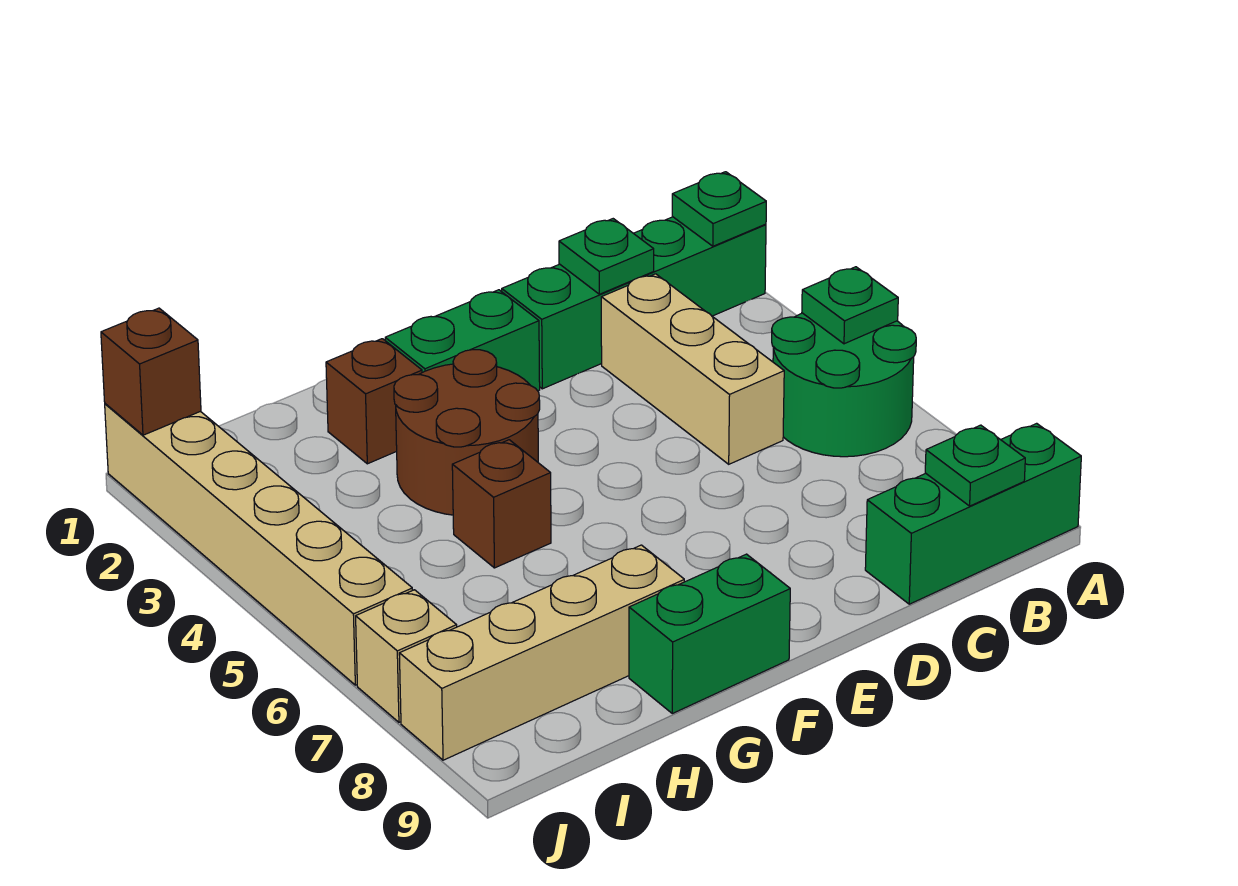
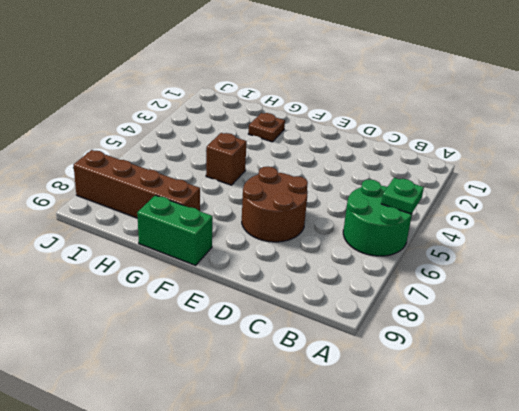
brown 2x2 round brick [242,167,308,242] -> brown 2x2 round brick moved to [394,350,540,515]
brown 1x1 plate [248,113,285,142] -> brown 1x1 brick [326,339,422,464]
brown 1x4 brick [74,150,200,218] -> tan 1x4 brick [399,545,684,760]
none -> green 1x4 brick [502,217,766,389]
none -> green 1x3 brick [865,423,1081,604]
none -> tan 1x3 brick [601,274,784,464]

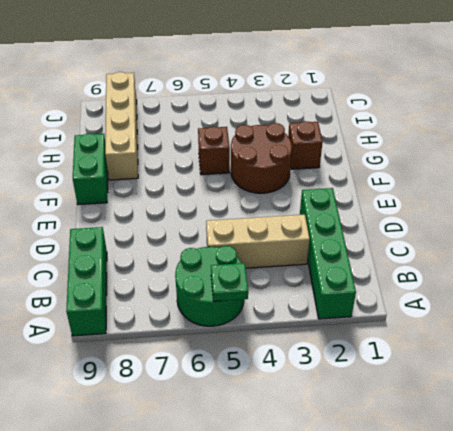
none -> green 1x2 brick [385,290,540,391]
none -> tan 1x6 brick [105,404,413,685]
none -> tan 1x1 brick [356,590,457,722]

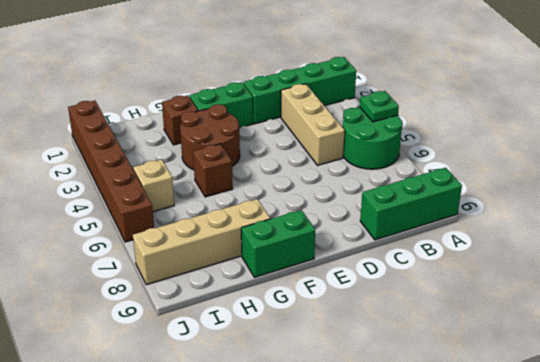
tan 1x1 brick [133,159,174,212] -> tan 1x1 brick moved to [356,590,457,722]
brown 1x6 brick [68,101,154,242] -> tan 1x6 brick [105,404,413,685]
none -> green 1x1 plate [672,172,766,246]
none -> green 1x1 plate [925,425,1025,506]
none -> green 1x1 plate [559,219,654,294]

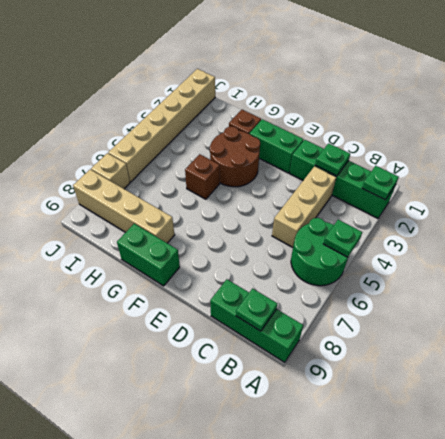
none -> brown 1x1 brick [101,308,201,435]

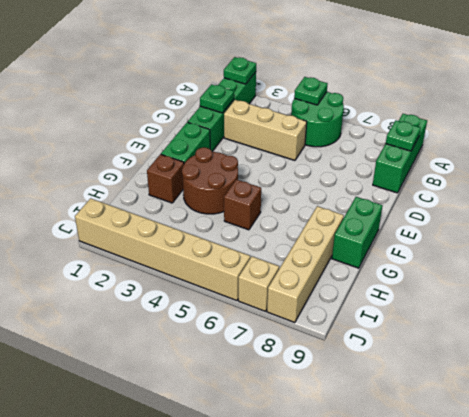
none -> brown 1x1 brick [101,308,201,435]

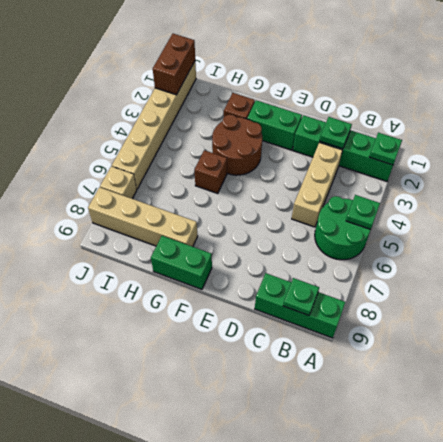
brown 1x2 brick [153,34,195,95] -> brown 1x1 brick [101,308,201,435]

